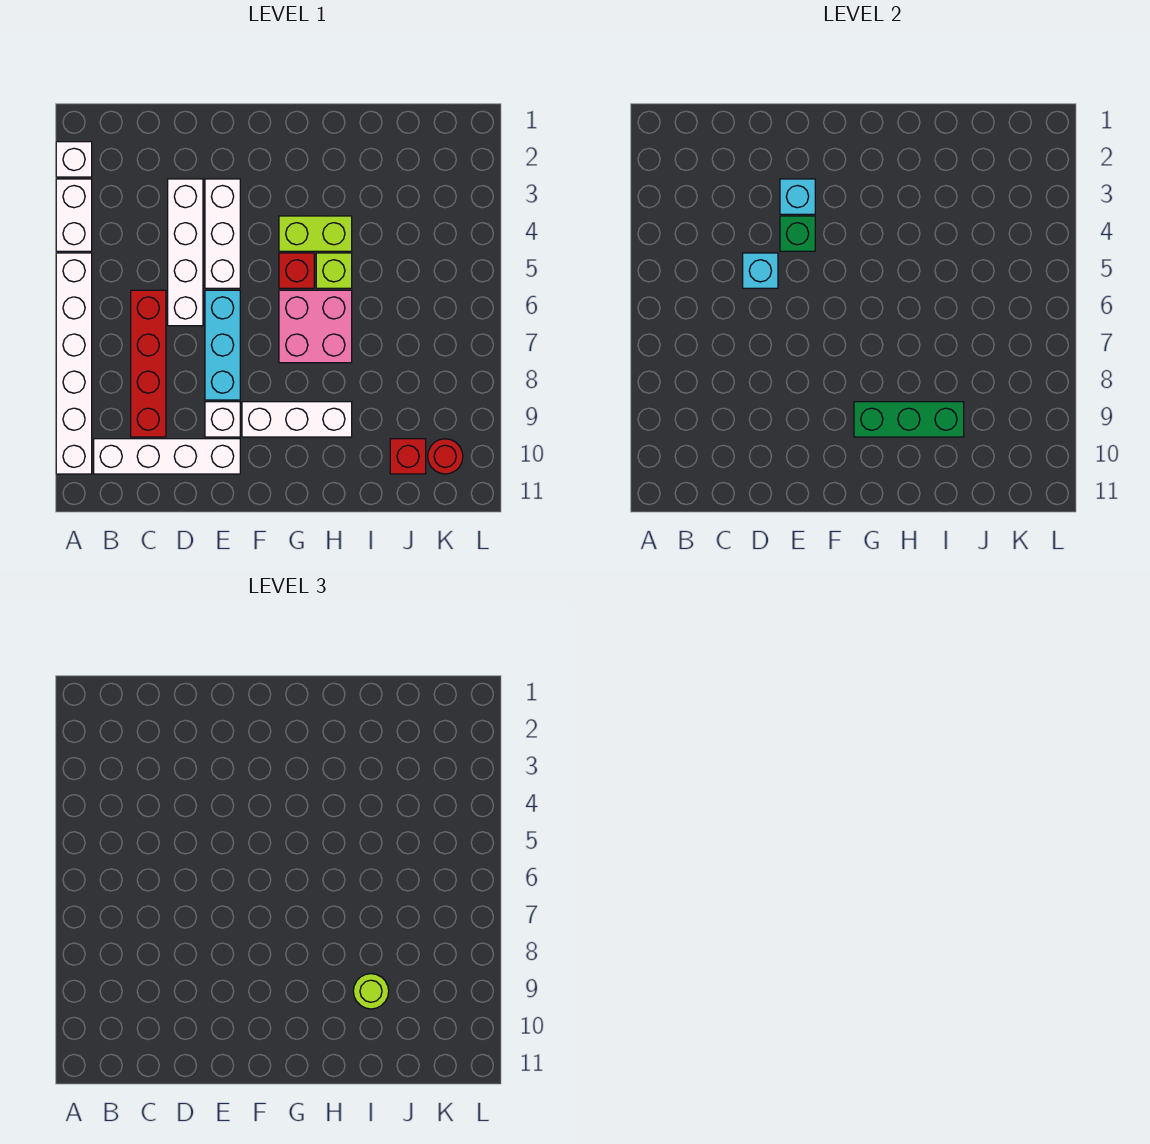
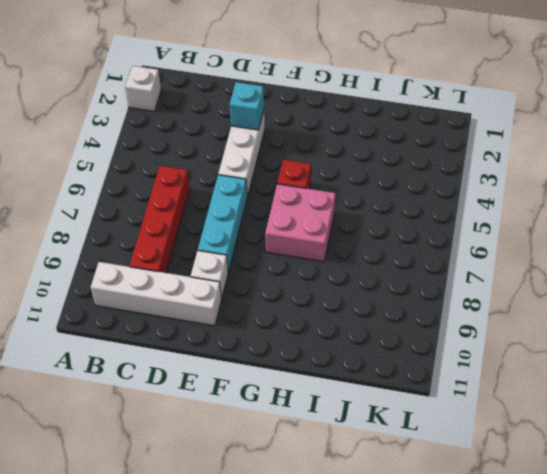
none -> white 1x2 brick [56,179,92,251]
none -> white 1x6 brick [56,253,92,474]
none -> white 1x4 brick [168,179,203,326]

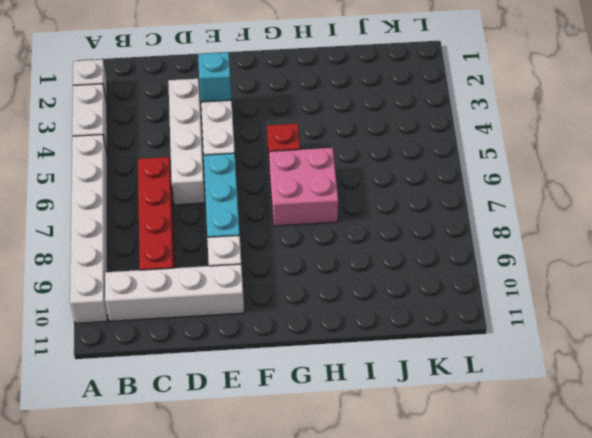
none -> white 1x3 brick [242,402,352,437]
none -> lime 1x2 brick [279,216,352,251]
none -> lime 1x1 brick [316,253,352,288]

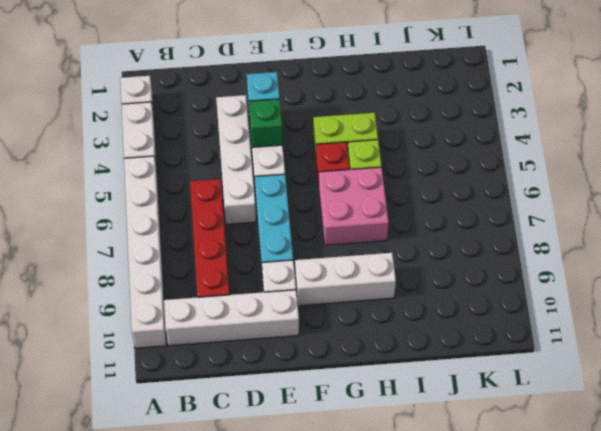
none -> red 1x1 brick [390,439,426,474]
none -> red 1x1 round brick [428,439,463,474]
none -> cyan 1x1 brick [743,253,778,288]

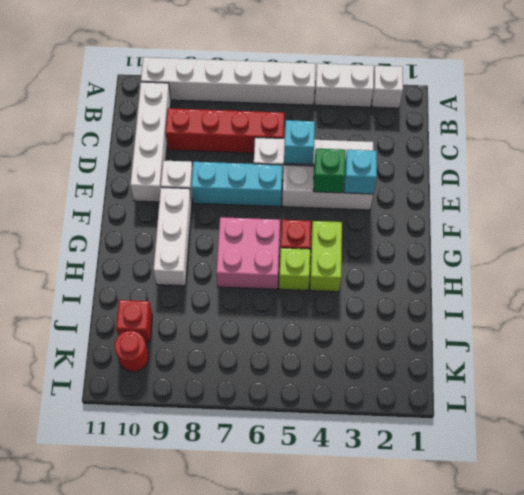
none -> green 1x3 brick [854,402,964,437]
none -> lime 1x1 round brick [353,974,389,1009]

